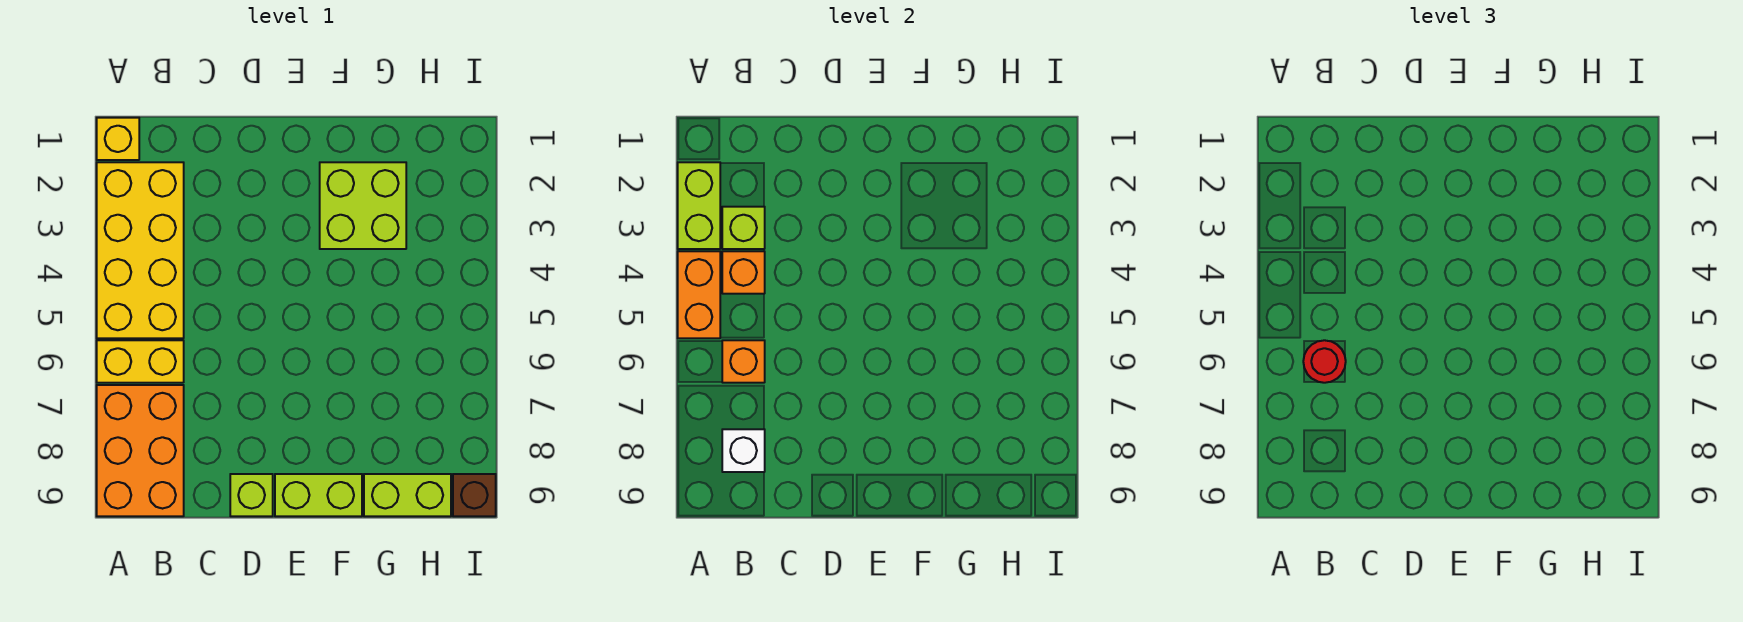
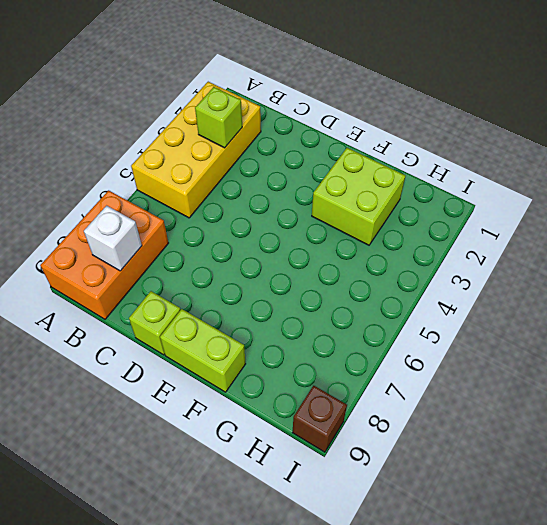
none -> yellow 1x1 brick [97,118,139,160]
none -> yellow 1x2 brick [97,340,184,383]
none -> lime 1x2 brick [364,474,451,516]

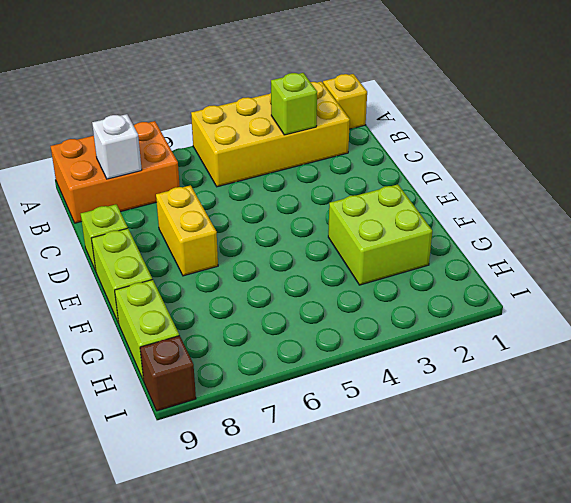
yellow 1x2 brick [156,185,218,276] -> yellow 1x2 brick moved to [97,340,184,383]
none -> lime 1x2 brick [678,162,720,249]
none -> orange 1x2 brick [678,251,720,338]
none -> orange 1x1 brick [722,251,765,294]

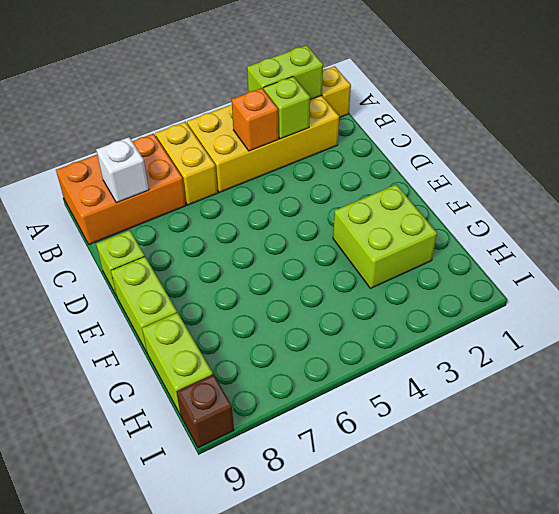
none -> orange 1x2 brick [678,251,720,338]
none -> orange 1x1 brick [722,340,765,383]
none -> red 1x1 round brick [1303,340,1346,383]

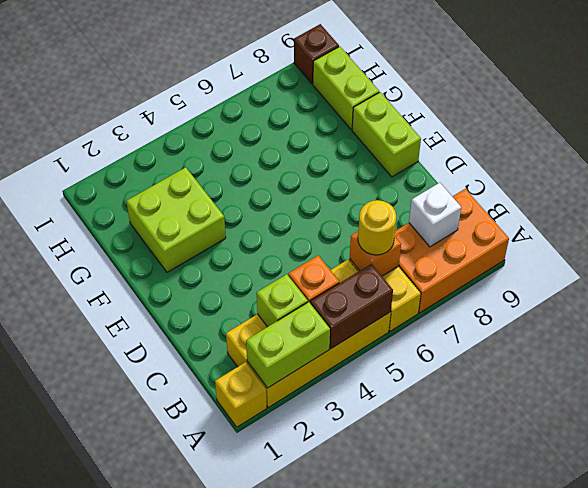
brown 1x2 brick [310,264,393,349] -> orange 1x2 brick [678,251,720,338]
yellow 1x1 round brick [358,200,396,255] -> red 1x1 round brick [1303,340,1346,383]
none -> lime 1x1 brick [230,474,273,516]

